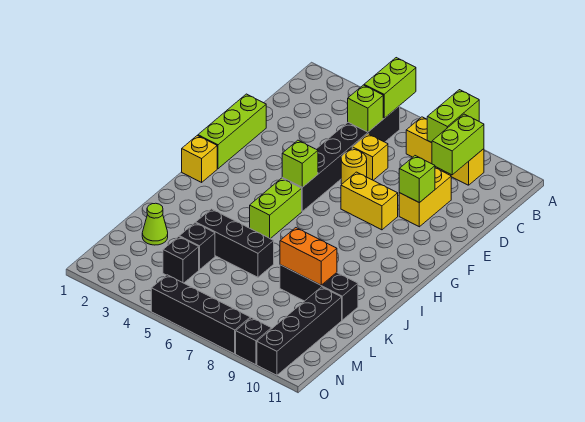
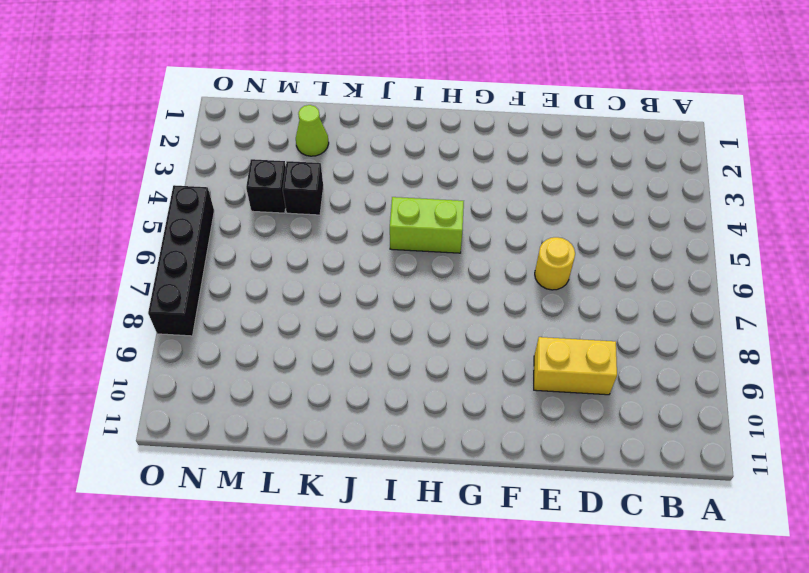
none -> black 1x6 brick [282,106,400,211]
none -> yellow 1x3 brick [406,117,484,185]
none -> yellow 1x1 brick [352,134,388,180]

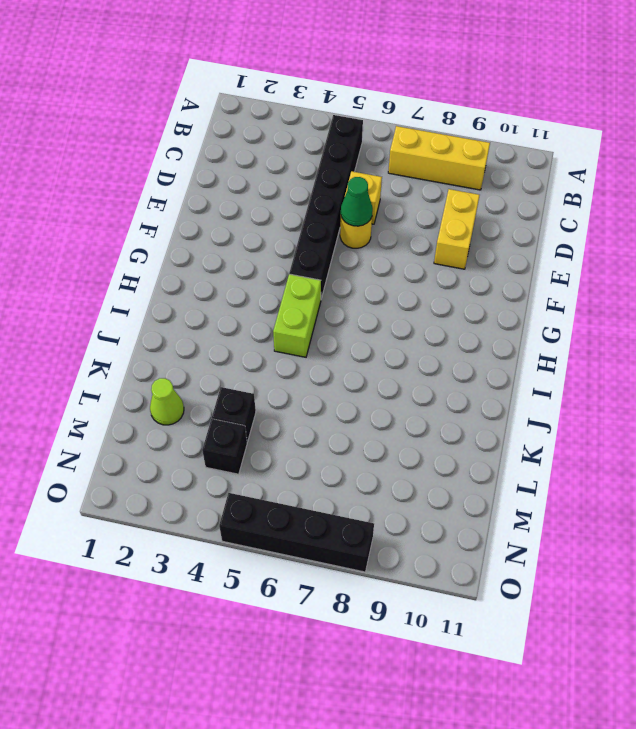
green 1x1 cone [341,177,373,226] -> none
none -> lime 1x3 brick [198,94,266,169]
none -> yellow 1x2 brick [341,172,398,230]
none -> yellow 1x1 brick [182,136,217,182]

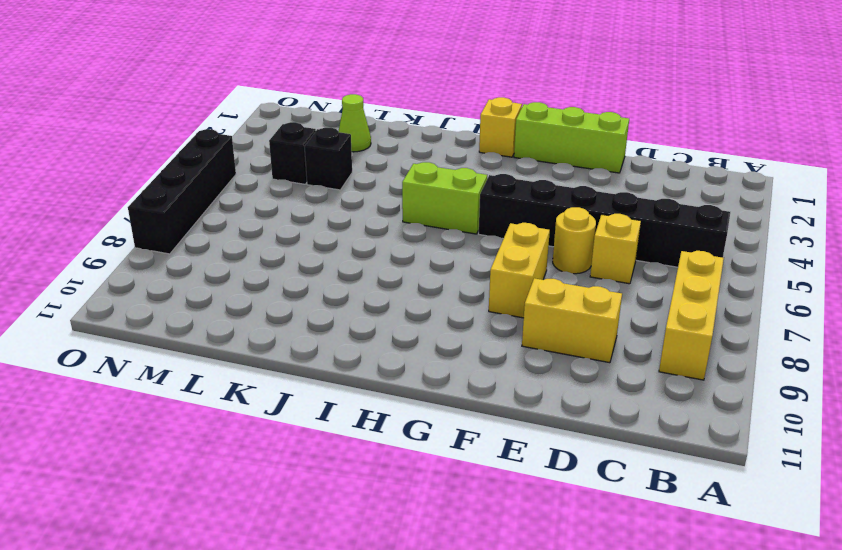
none -> black 1x3 brick [196,209,274,277]
none -> black 1x3 brick [280,265,358,320]
none -> black 1x4 brick [257,287,342,375]

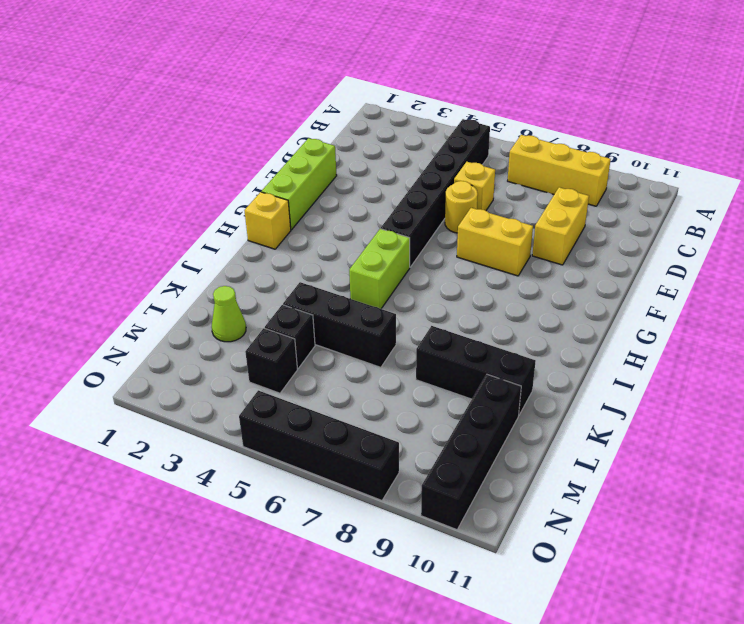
none -> black 1x1 brick [236,318,271,365]
none -> lime 1x2 brick [364,58,416,118]
none -> lime 1x2 brick [427,90,479,143]

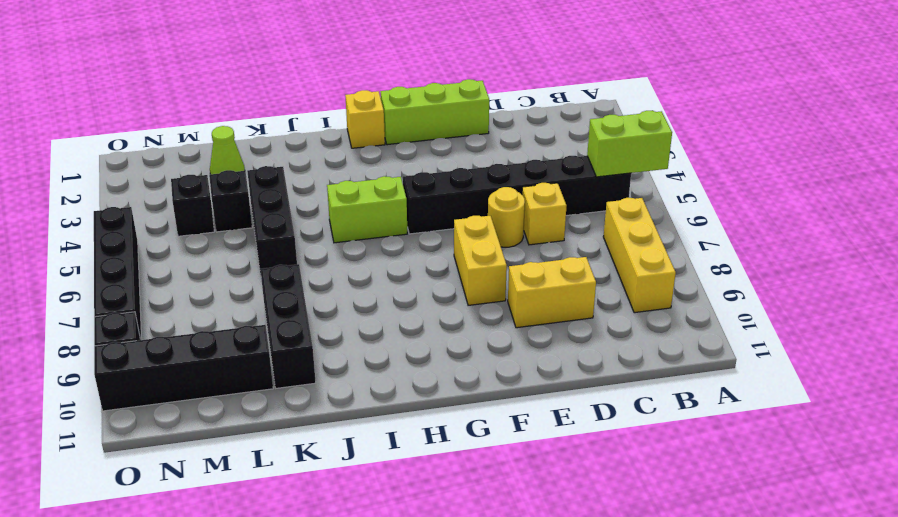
none -> lime 1x2 brick [427,90,479,143]
none -> lime 1x2 brick [432,114,484,175]
none -> lime 1x1 brick [348,85,383,132]

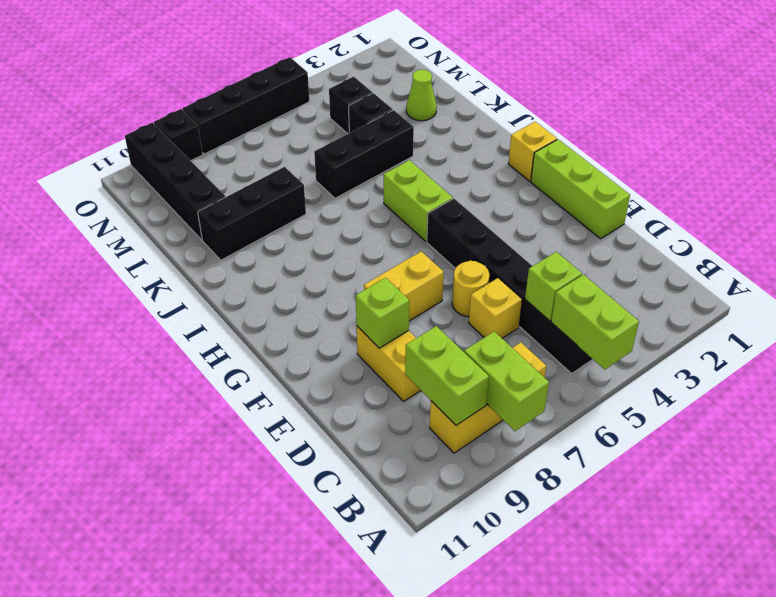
none -> lime 1x1 brick [282,140,318,187]
none -> orange 1x2 brick [280,228,337,285]

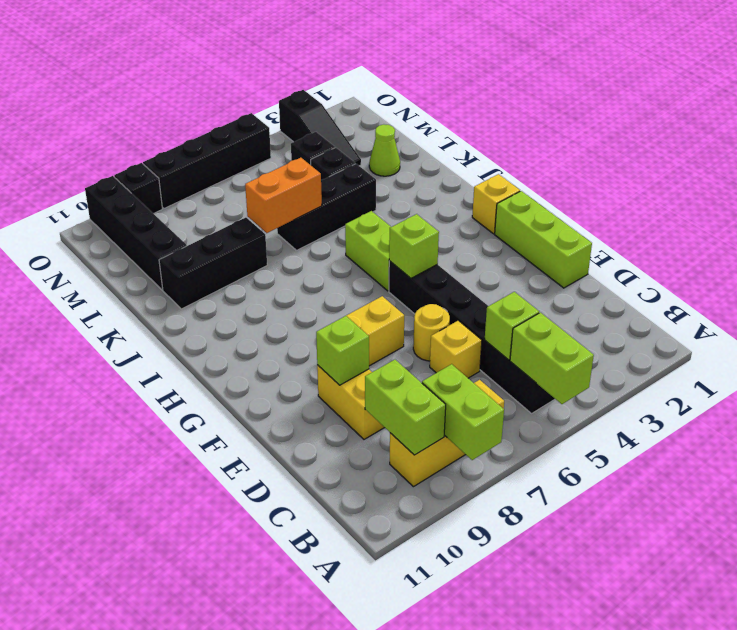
orange 1x2 brick [245,158,322,233] -> orange 1x2 brick moved to [280,228,337,285]
black 1x3 slope [279,90,361,166] -> none

